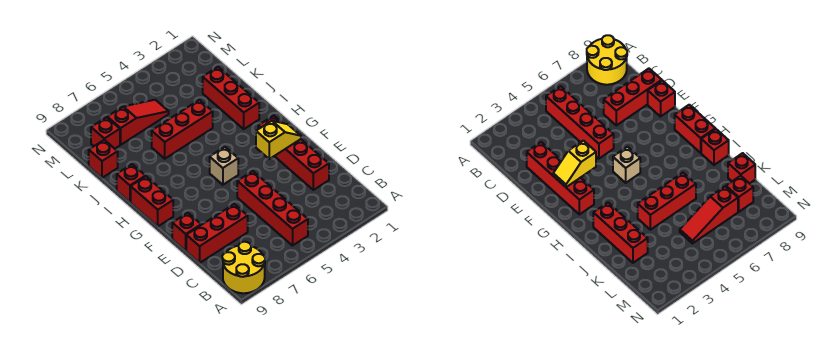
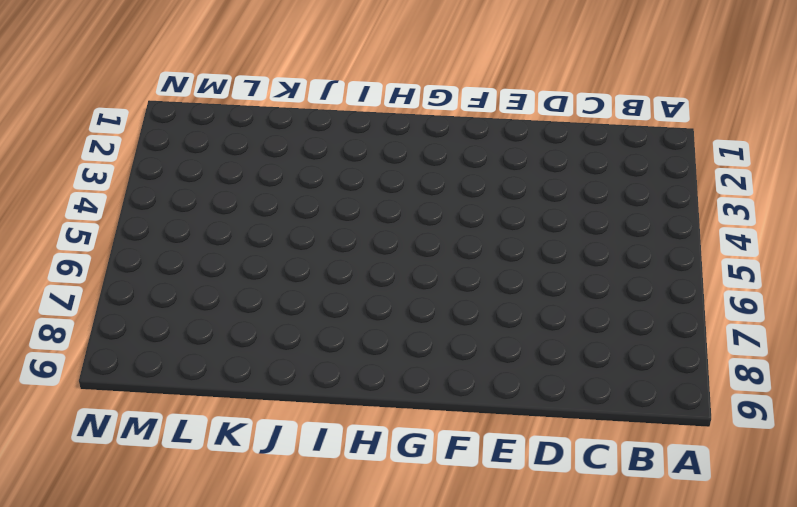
none -> yellow 2x2 round brick [222,242,265,293]
none -> red 1x4 brick [237,171,308,246]
none -> red 1x4 brick [258,116,329,190]

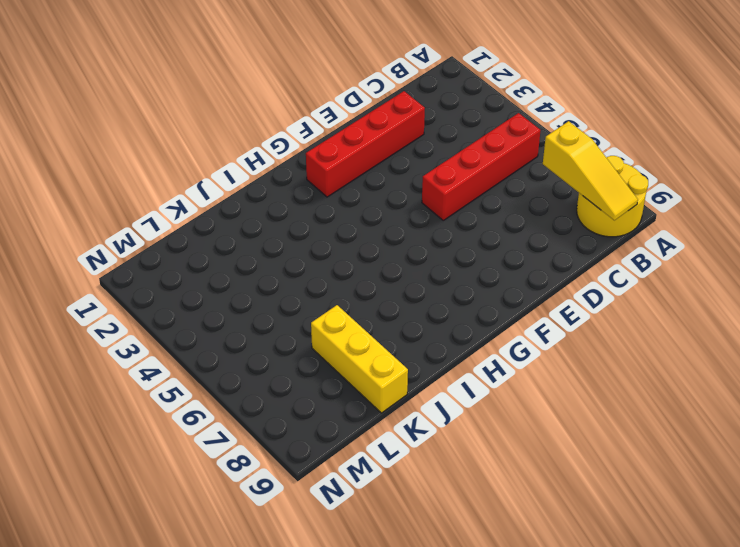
yellow 1x3 slope [543,121,638,220] -> none
yellow 1x3 brick [311,305,408,413] -> red 1x1 brick [89,140,118,178]
none -> red 1x3 brick [186,204,248,263]
none -> red 1x1 brick [172,213,201,251]
none -> tan 1x1 brick [210,147,238,185]

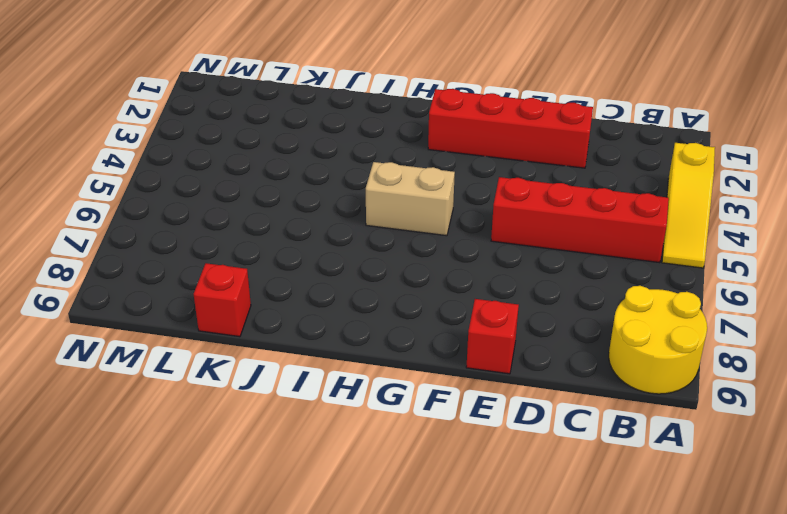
yellow 1x3 slope [662,143,715,268] -> none
tan 1x2 brick [366,162,455,236] -> tan 1x1 brick [210,147,238,185]
none -> red 1x3 brick [186,204,248,263]
none -> red 1x2 brick [131,176,173,226]
none -> red 1x3 brick [203,67,259,129]

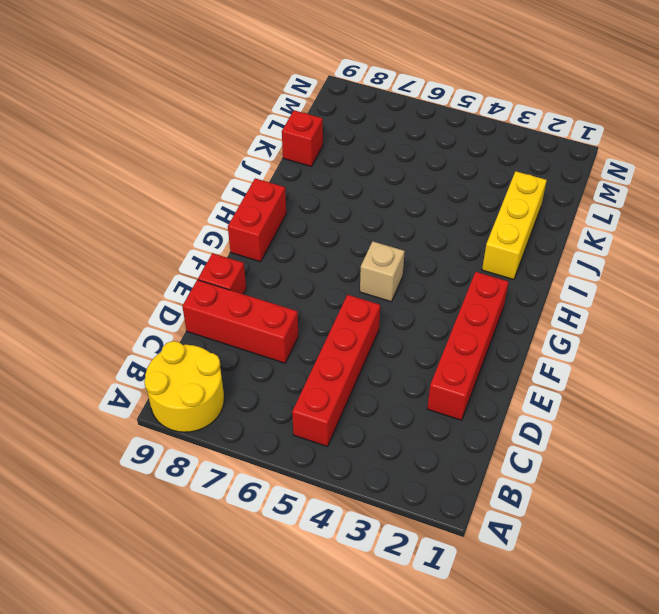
yellow 1x3 brick [482,171,547,280] -> red 1x3 brick [203,67,259,129]
none -> red 1x1 brick [117,164,145,202]
none -> red 1x3 brick [152,100,213,159]
none -> red 1x3 slope [107,100,169,145]

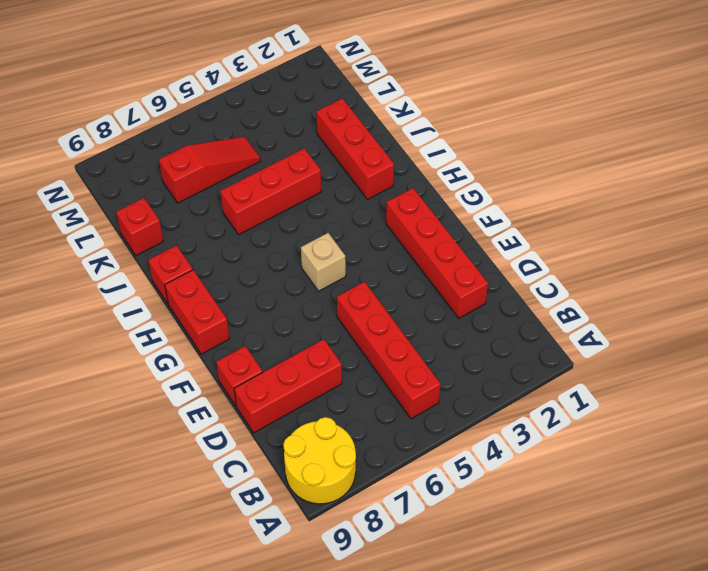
none -> red 1x1 brick [91,117,120,149]
none -> yellow 1x2 slope [256,121,301,159]

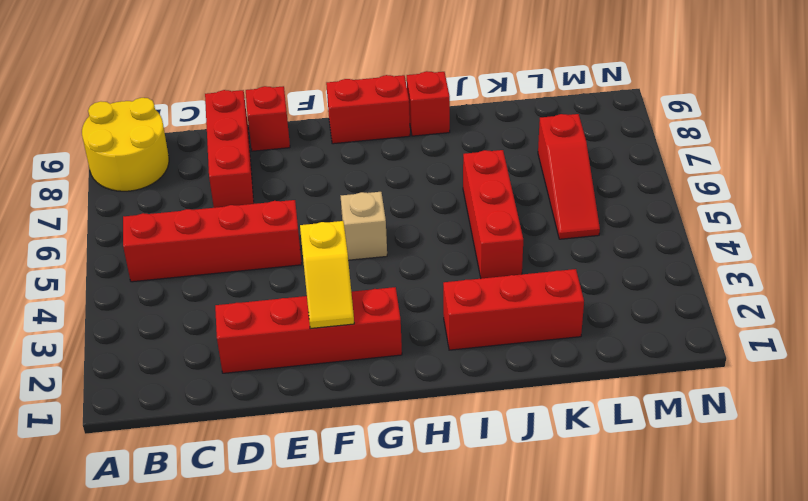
none -> red 1x1 brick [89,140,118,178]
none -> red 1x1 brick [91,117,120,149]

